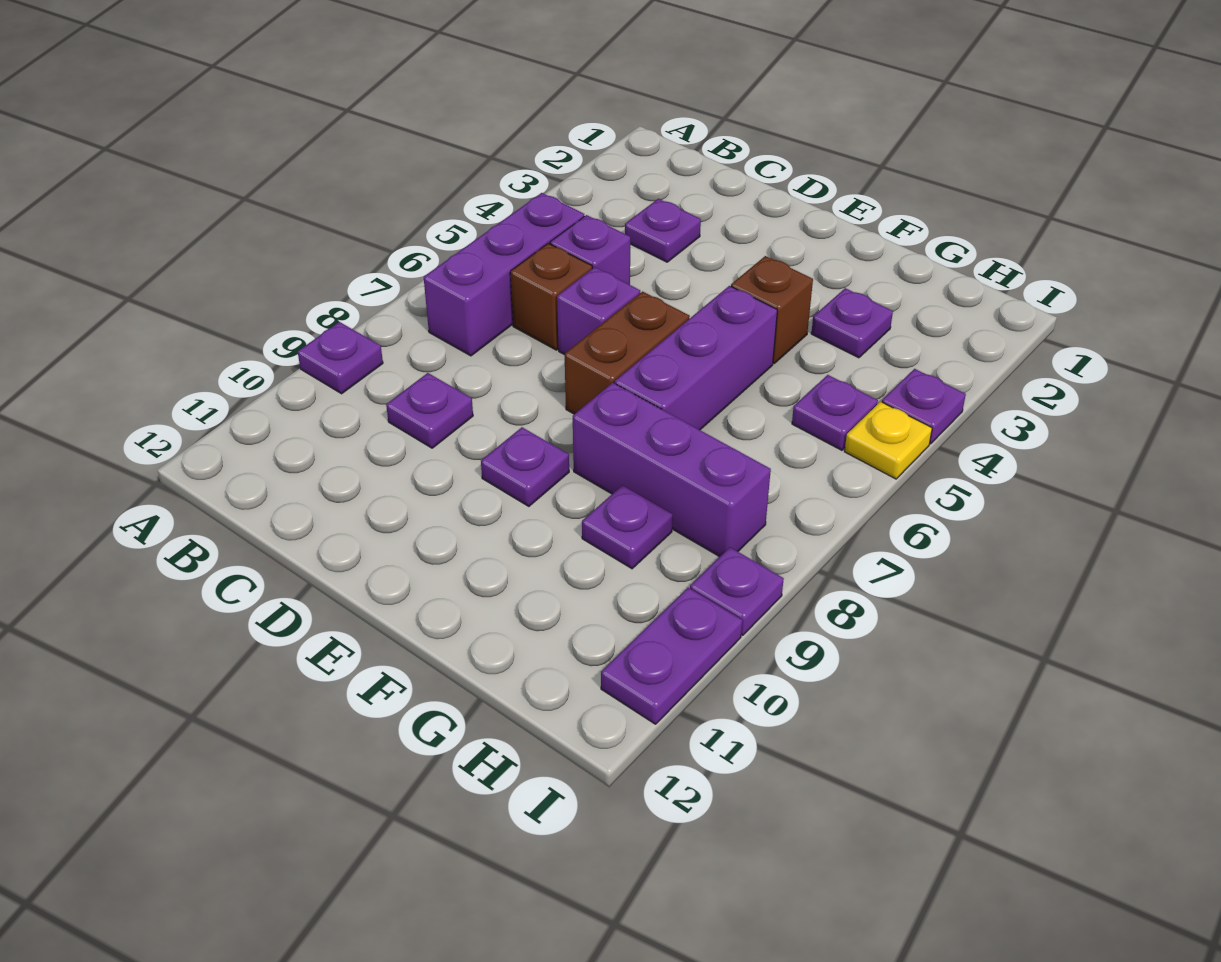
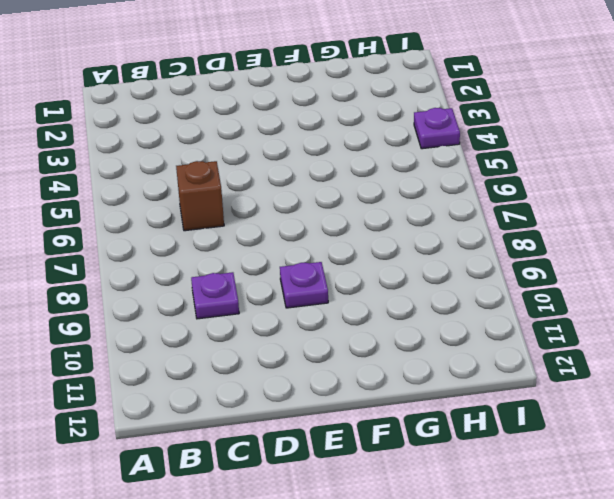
none -> purple 1x1 plate [298,322,383,394]
none -> purple 1x3 brick [424,193,584,356]
none -> purple 1x1 plate [625,199,701,262]

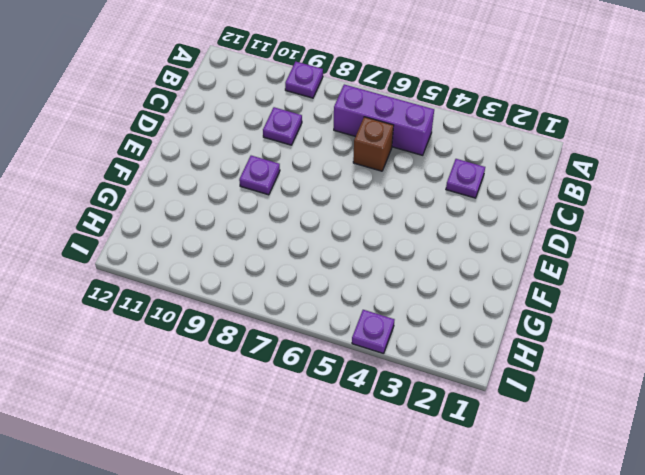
none -> purple 1x1 brick [550,215,630,285]
none -> purple 1x1 brick [557,267,640,355]
none -> brown 1x2 brick [565,292,690,414]

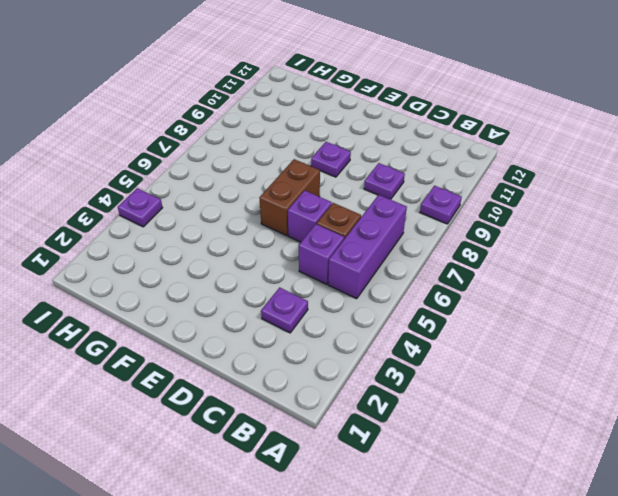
none -> brown 1x1 brick [731,256,813,363]
none -> purple 1x3 brick [615,286,777,430]
none -> purple 1x3 brick [573,383,771,557]

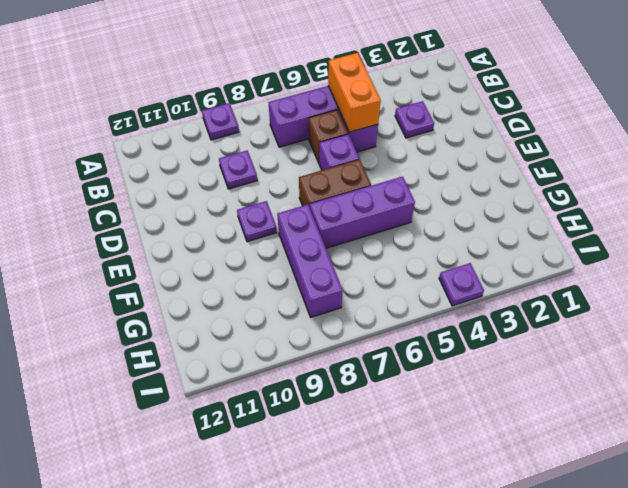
orange 1x2 brick [328,53,381,132] -> none
none -> brown 1x1 brick [731,256,813,363]
none -> purple 1x1 plate [811,288,893,358]
none -> purple 1x1 plate [582,485,673,569]

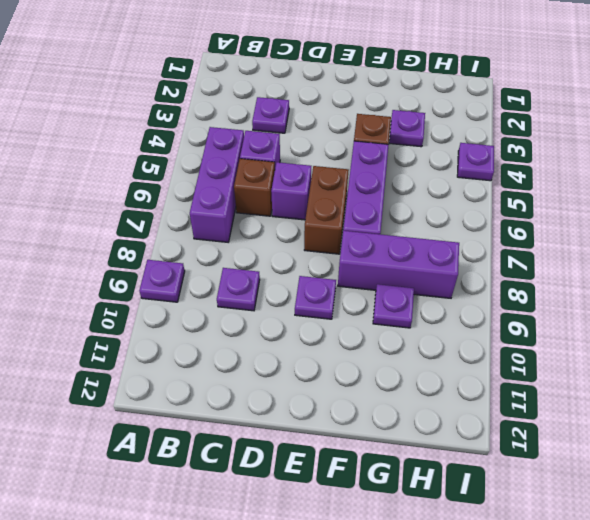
none -> purple 1x1 plate [792,375,878,450]
none -> yellow 1x1 plate [845,402,932,479]
none -> purple 1x1 plate [690,547,784,635]

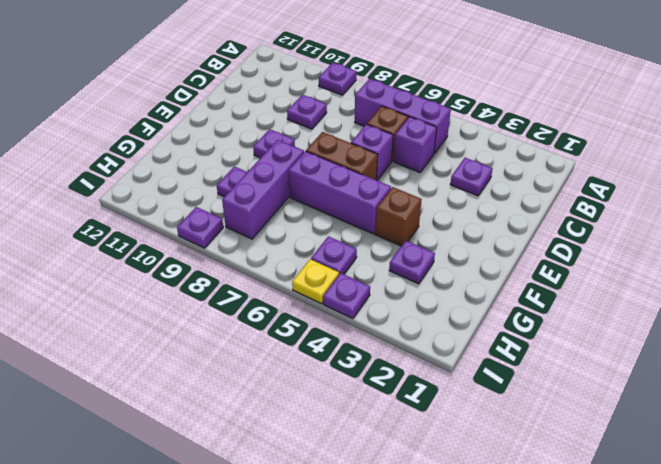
none -> purple 1x2 plate [601,588,742,724]

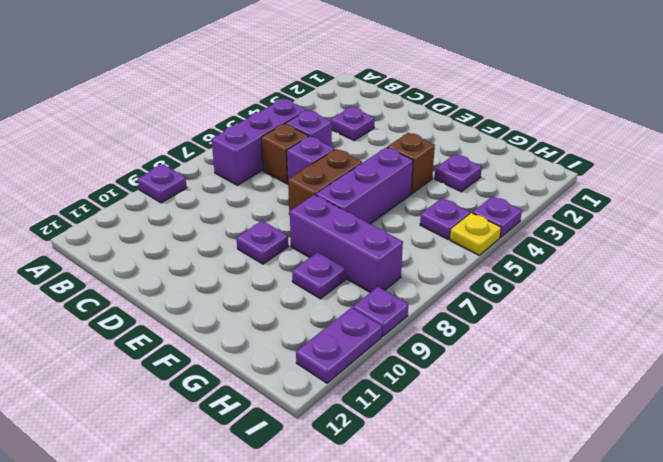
none -> purple 1x1 plate [386,373,473,448]

